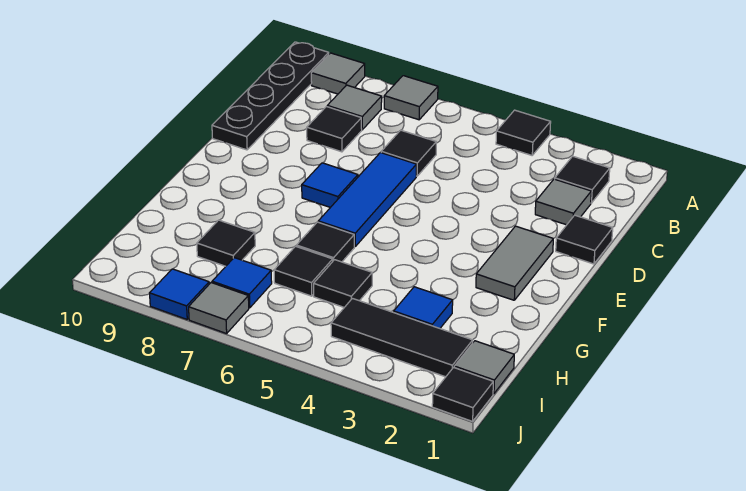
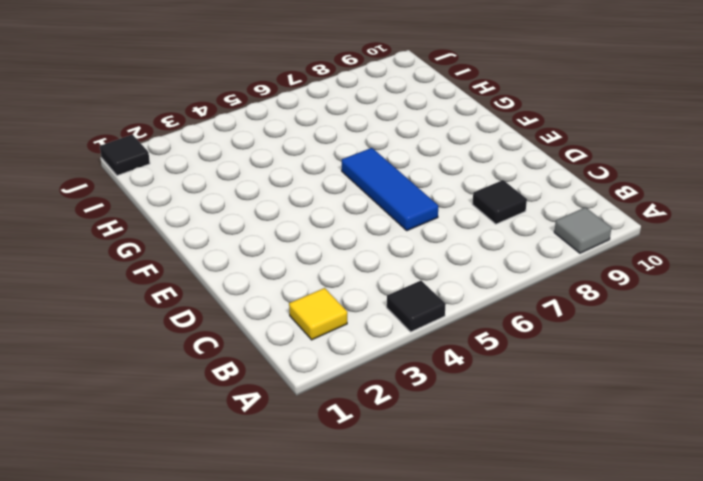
yellow 1x1 tile [289,288,347,340] -> black 1x1 tile [555,156,610,203]
none -> grey 1x1 tile [384,76,438,120]
none -> black 1x4 plate [212,42,329,150]
none -> grey 1x1 tile [327,85,382,130]

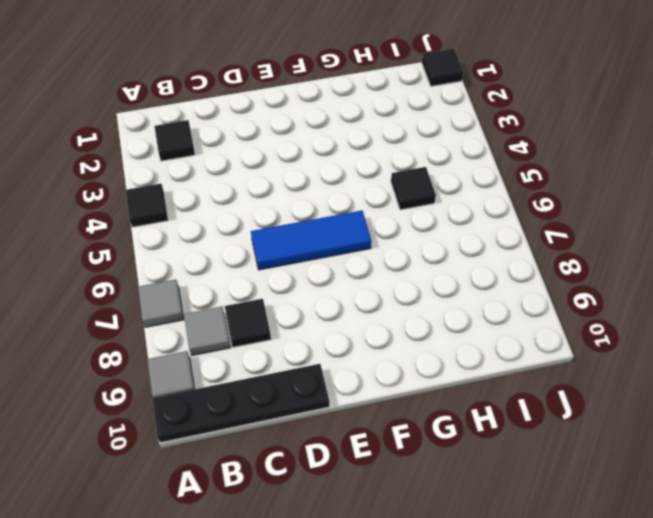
none -> grey 1x1 tile [535,179,591,225]
none -> black 1x1 tile [381,130,436,176]
none -> black 1x1 tile [556,215,613,264]

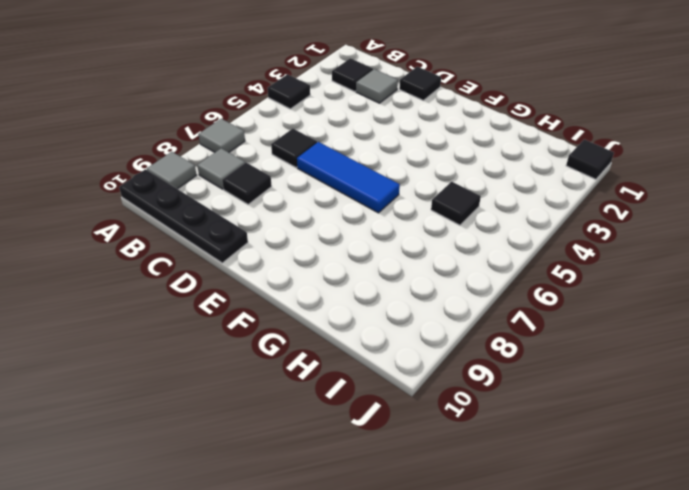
none -> grey 1x2 tile [476,226,553,300]
none -> blue 1x1 tile [302,163,358,207]
none -> black 1x1 tile [297,222,354,262]

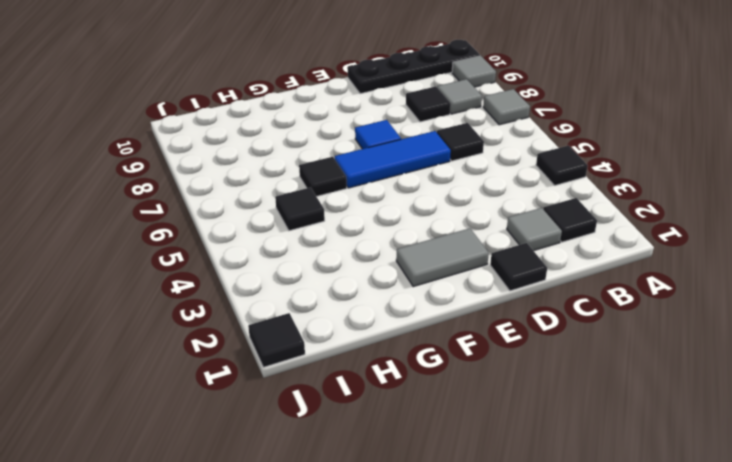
none -> blue 1x1 tile [394,287,453,328]
none -> black 1x1 tile [274,246,333,296]
none -> black 1x1 tile [197,220,255,266]

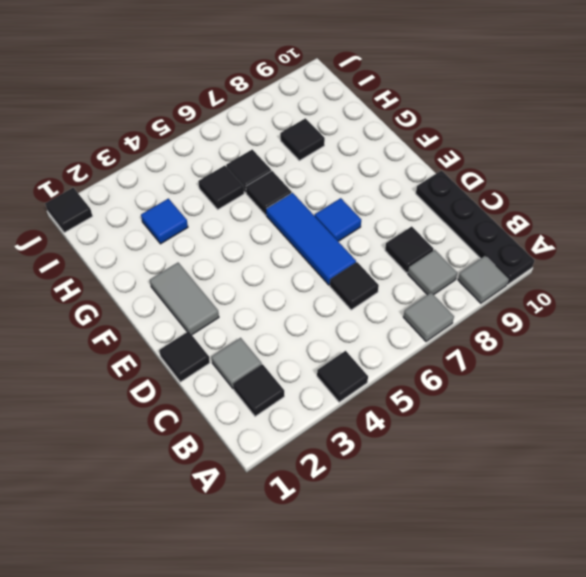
none -> grey 1x1 tile [454,341,514,394]
none -> black 1x3 tile [331,298,473,377]
none -> blue 1x1 tile [212,258,272,308]

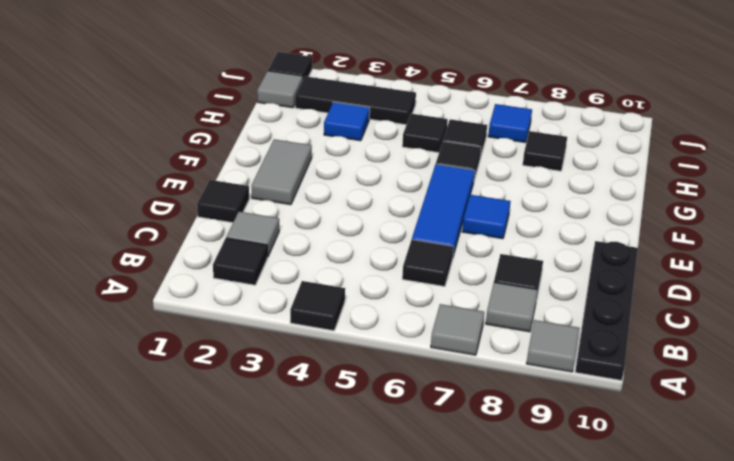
none -> grey 1x1 tile [189,283,249,334]
none -> blue 1x1 tile [150,269,209,319]

